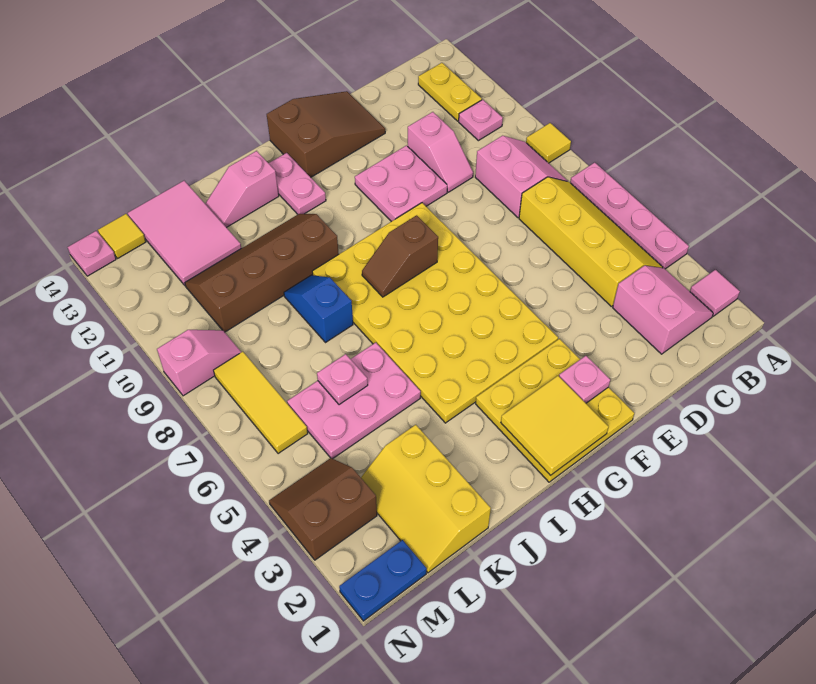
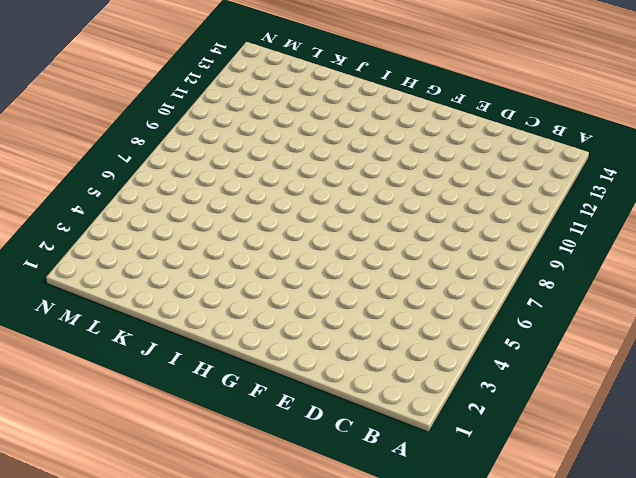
none -> pink 1x1 tile [690,270,740,316]
none -> pink 1x4 plate [570,163,689,269]
none -> yellow 1x1 tile [526,123,571,163]
none -> pink 2x2 slope [613,266,713,354]

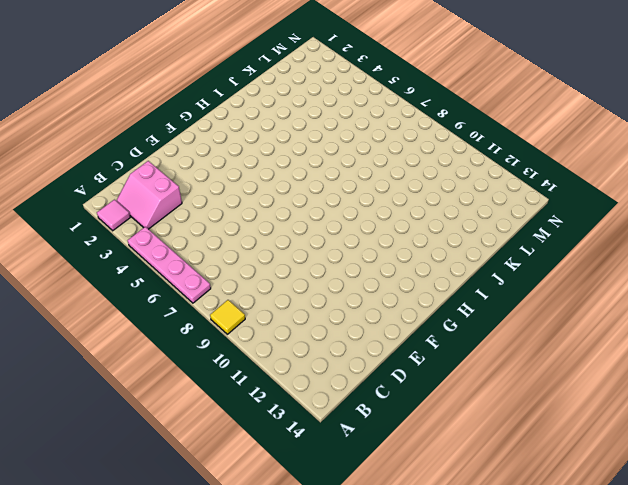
none -> yellow 2x4 slope [519,177,663,306]
none -> pink 2x2 slope [475,136,568,218]
none -> pink 1x1 plate [459,100,503,141]
none -> yellow 1x2 plate [418,63,482,121]

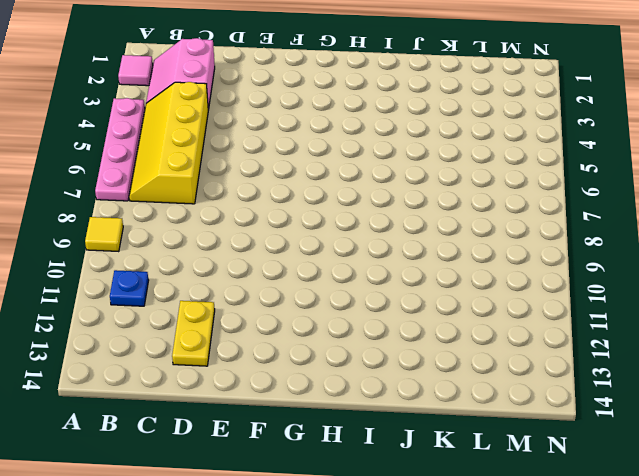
blue 1x1 plate [110,270,149,306] -> pink 1x1 plate [459,100,503,141]
yellow 1x2 plate [172,301,215,366] -> yellow 1x2 plate moved to [418,63,482,121]
none -> pink 2x2 slope [475,136,568,218]
none -> pink 1x2 slope [408,112,473,192]
none -> pink 2x2 plate [355,146,447,222]
none -> brown 2x3 slope [267,91,385,177]

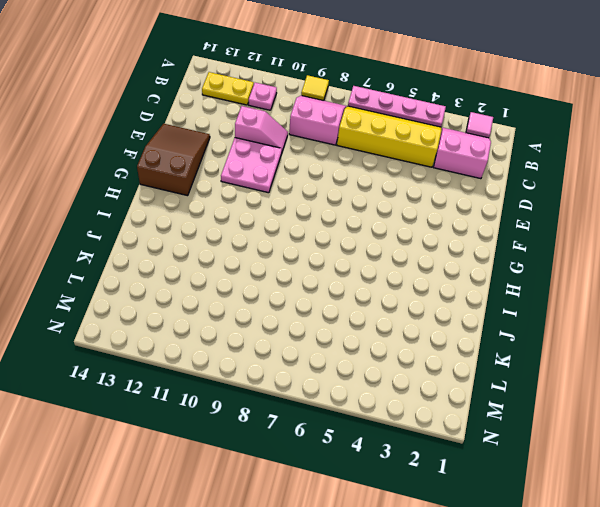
none -> yellow 3x3 plate [476,339,634,482]
none -> yellow 4x6 plate [312,203,558,423]
none -> pink 1x2 plate [269,153,326,214]
none -> brown 2x4 slope [185,214,339,332]

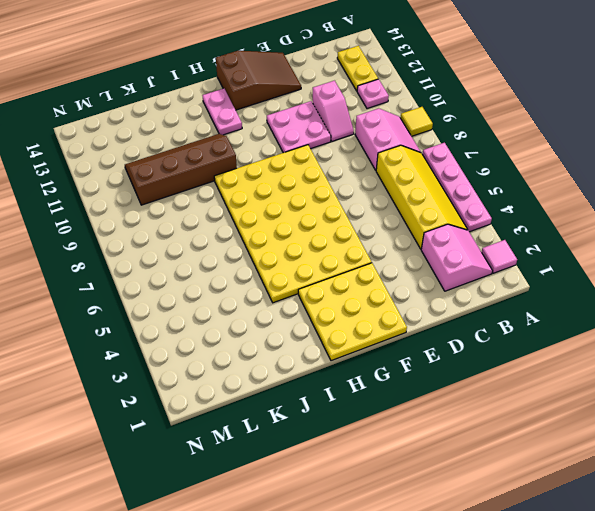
none -> pink 1x2 slope [205,151,279,228]
none -> pink 2x3 plate [287,343,421,459]
none -> blue 1x2 slope [284,275,353,343]
none -> yellow 2x3 slope [361,425,491,573]

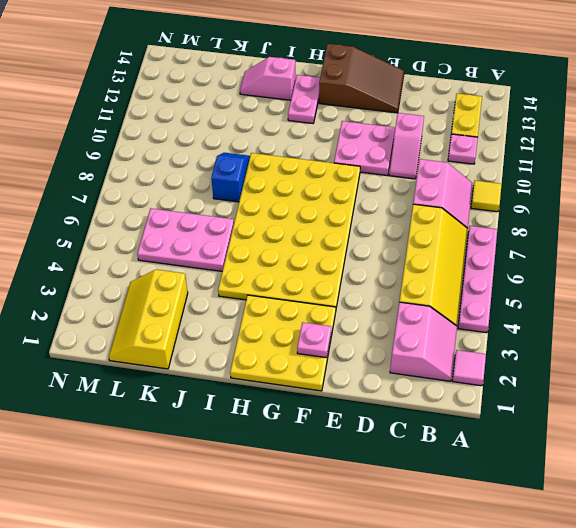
none -> brown 2x4 slope [185,214,339,332]
none -> pink 2x3 tile [128,181,241,285]
none -> blue 1x2 plate [339,540,427,621]
none -> brown 2x2 slope [269,458,377,560]

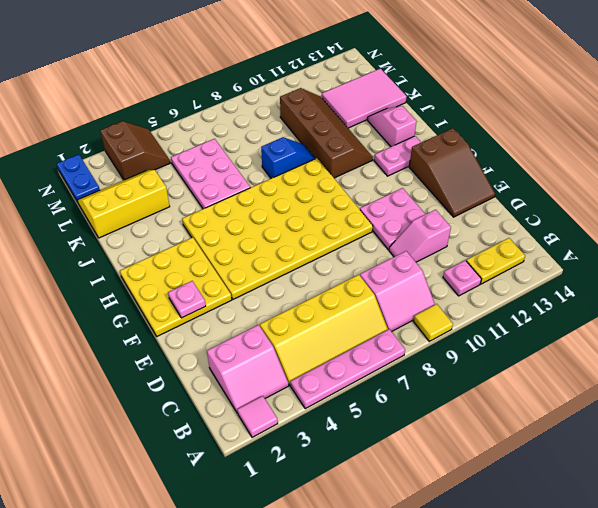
none -> yellow 1x3 tile [214,352,308,454]
none -> pink 1x2 slope [157,330,241,396]
none -> yellow 1x1 tile [98,214,146,258]
none -> pink 1x1 plate [68,231,116,276]

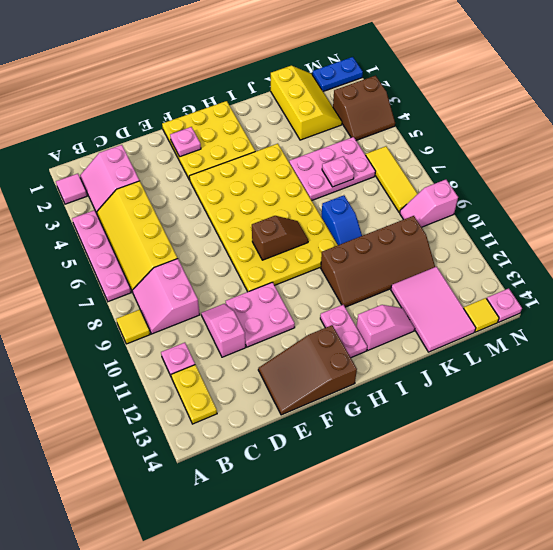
none -> yellow 2x2 tile [501,376,609,476]

